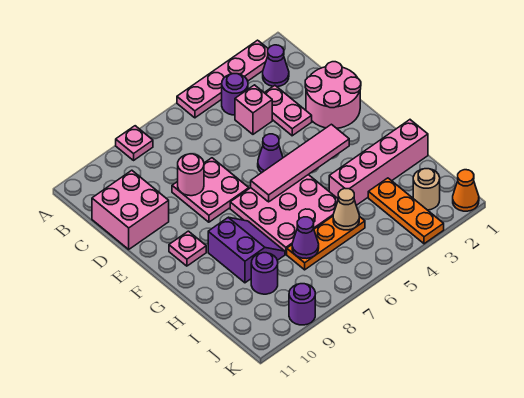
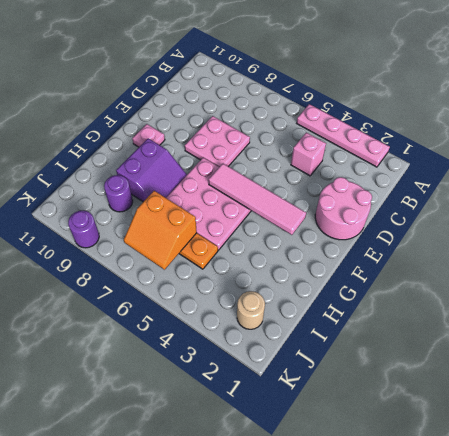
orange 2x2 slope [124,191,197,270] -> purple 1x1 cone [292,217,319,259]
none -> pink 1x1 plate [116,126,153,160]
none -> purple 1x1 cone [263,45,289,87]
none -> purple 1x1 round brick [222,74,248,115]

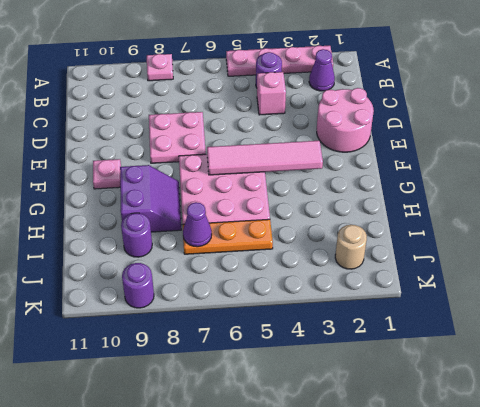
none -> pink 1x2 plate [264,85,312,136]
none -> pink 2x2 brick [92,170,169,249]
none -> purple 1x1 cone [258,134,283,173]

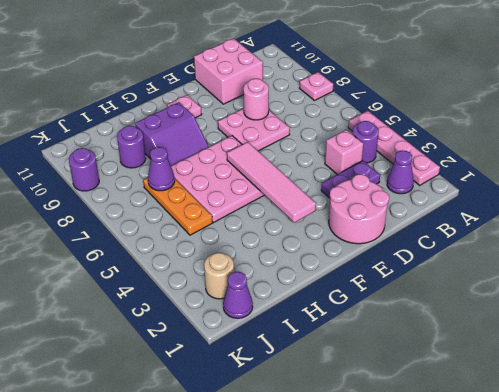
purple 1x2 plate [321,161,380,198] -> pink 1x2 plate [264,85,312,136]
purple 1x1 cone [223,272,253,318] -> purple 1x1 cone moved to [258,134,283,173]
none -> pink 1x4 brick [329,120,428,205]
none -> orange 1x3 plate [368,178,444,244]
none -> orange 1x1 cone [453,170,479,211]

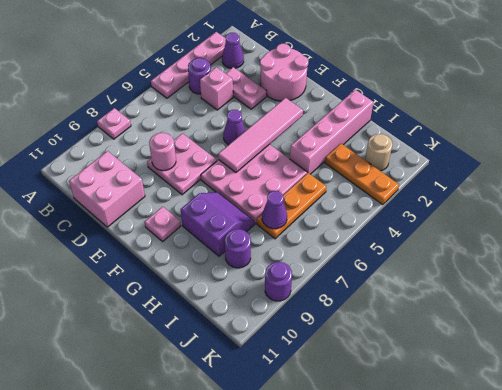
none -> orange 1x1 cone [453,170,479,211]
none -> tan 1x1 cone [333,188,359,230]

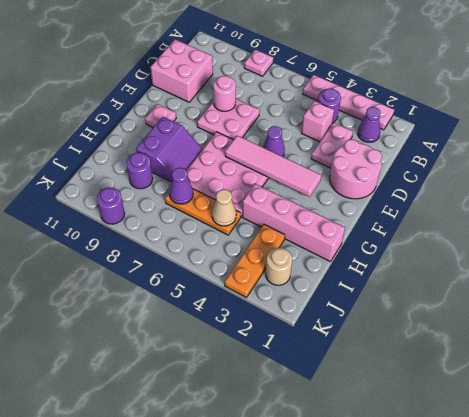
none -> orange 1x1 cone [453,170,479,211]

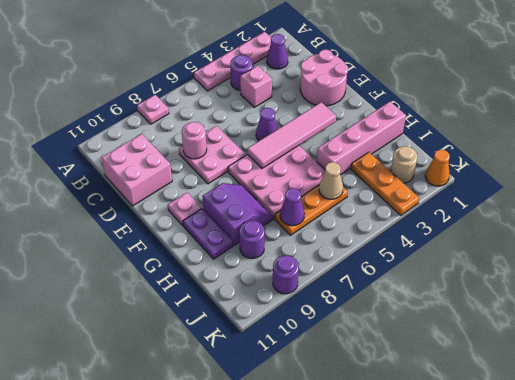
purple 1x2 plate [183,209,233,259] -> none
none -> pink 1x2 plate [264,85,312,136]

